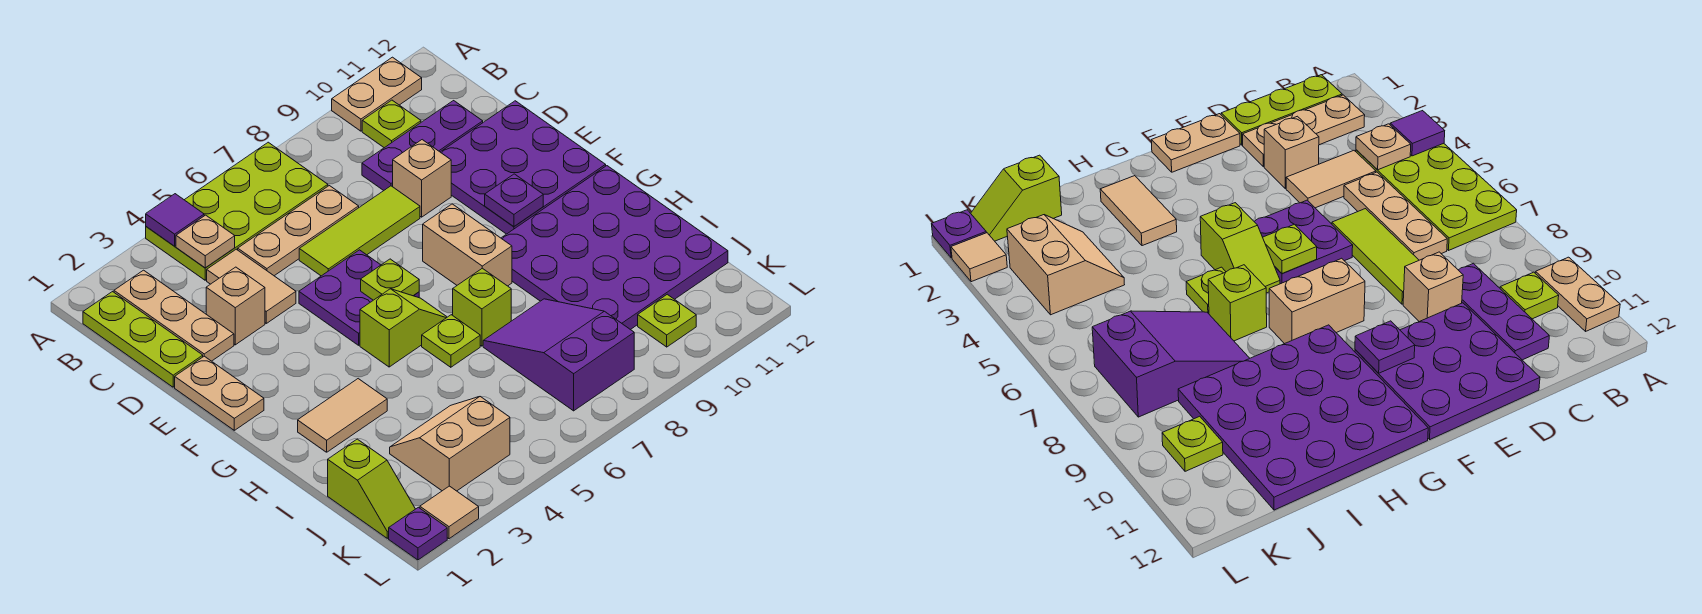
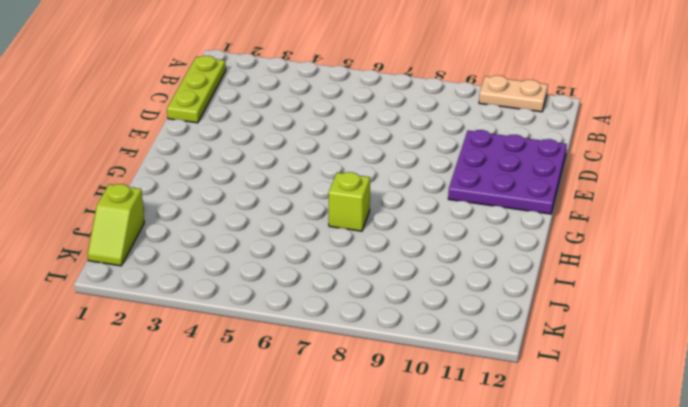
none -> lime 2x4 plate [146,142,328,280]
none -> tan 1x3 plate [114,270,234,361]
none -> lime 1x1 plate [362,100,421,148]
none -> tan 1x2 tile [207,249,296,323]

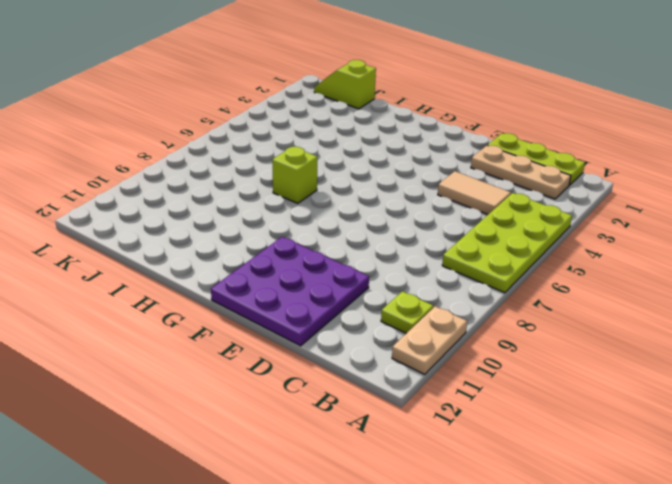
none -> tan 1x3 plate [238,186,359,276]
none -> purple 1x3 plate [362,101,483,190]
none -> tan 1x1 brick [206,267,265,345]
none -> lime 1x3 tile [299,186,420,276]

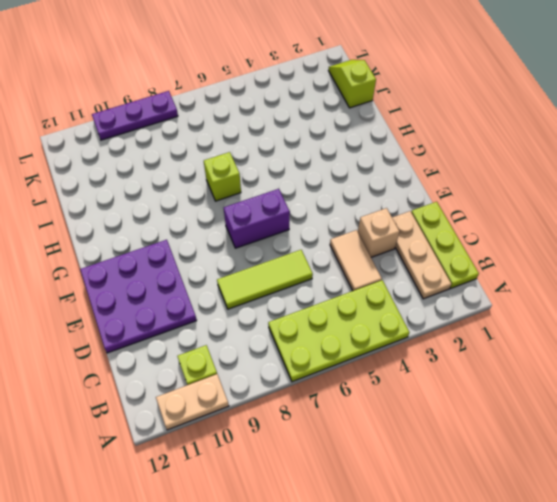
purple 1x2 brick [224,189,290,248] -> purple 2x2 plate [299,250,419,345]
purple 1x3 plate [92,91,178,140] -> purple 1x3 plate moved to [362,101,483,190]
none -> tan 1x3 plate [238,186,359,276]
none -> tan 1x1 brick [393,140,451,217]
none -> tan 1x2 plate [175,356,264,430]
none -> tan 1x2 brick [423,204,512,286]

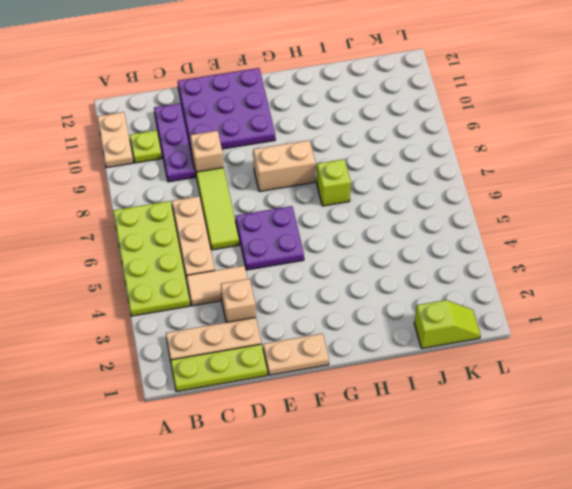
none -> lime 1x2 slope [360,289,447,367]
none -> purple 4x4 plate [501,166,728,330]
none -> tan 1x2 tile [298,379,387,452]
none -> lime 1x1 plate [422,315,480,367]

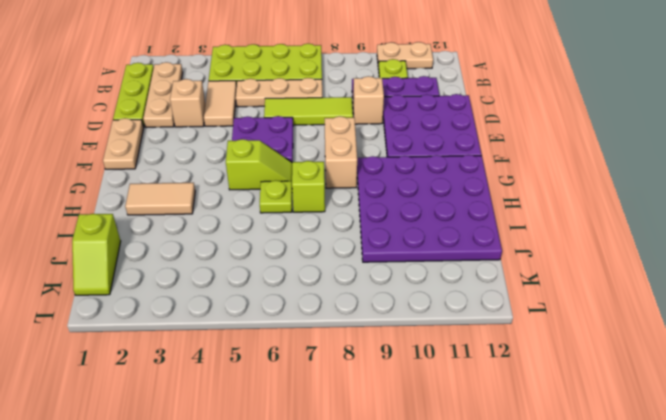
none -> purple 2x3 slope [483,299,634,411]
none -> tan 2x2 slope [390,397,510,491]
none -> lime 1x1 plate [638,294,696,347]
none -> purple 1x1 plate [389,507,447,560]

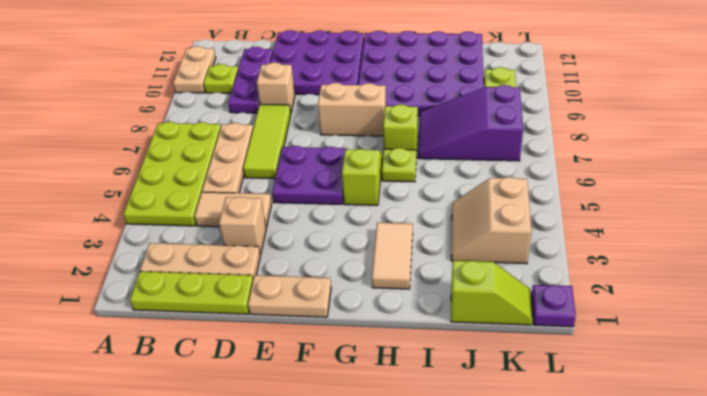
none -> tan 1x1 tile [420,486,479,539]
none -> purple 1x1 tile [146,194,204,246]
none -> tan 1x1 plate [176,215,235,268]
none -> lime 1x1 plate [361,259,419,300]

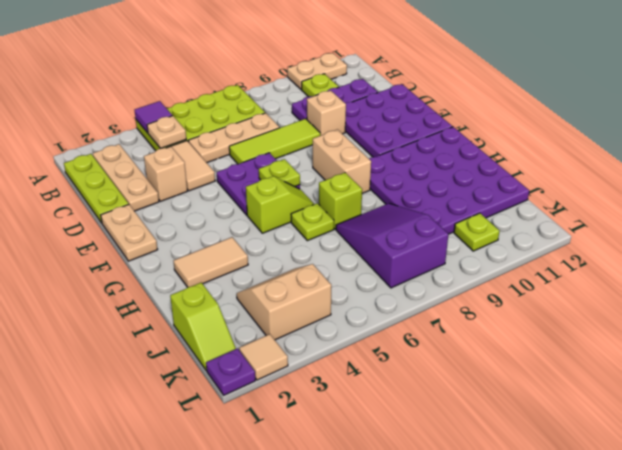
none -> purple 1x1 plate [485,174,543,227]

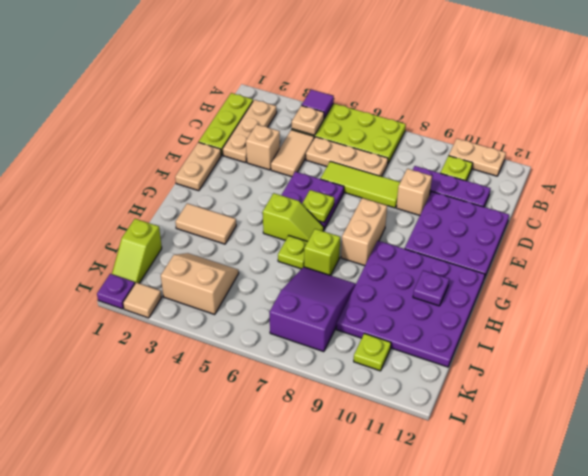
purple 1x1 plate [413,270,449,306] -> purple 1x1 plate moved to [485,174,543,227]

